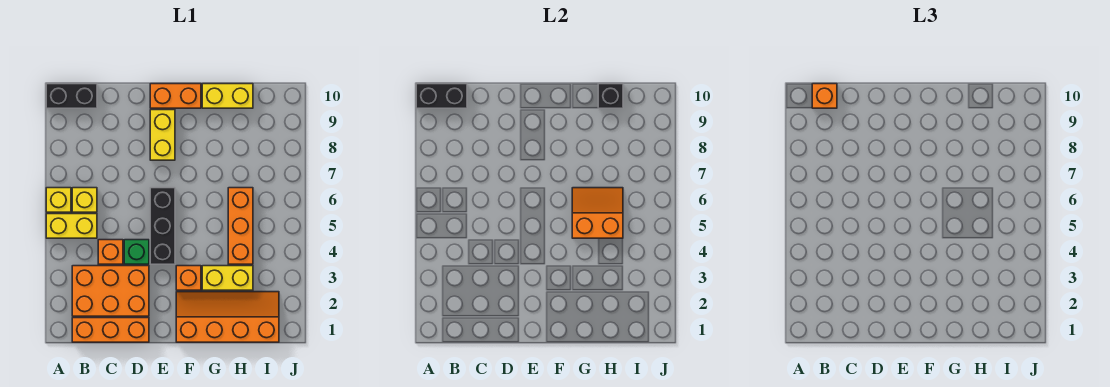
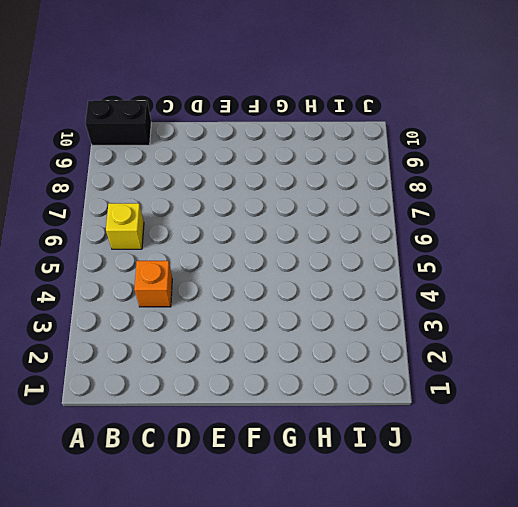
none -> yellow 1x2 brick [46,214,97,238]
none -> yellow 1x1 brick [46,188,71,212]
none -> orange 1x3 brick [72,318,149,342]

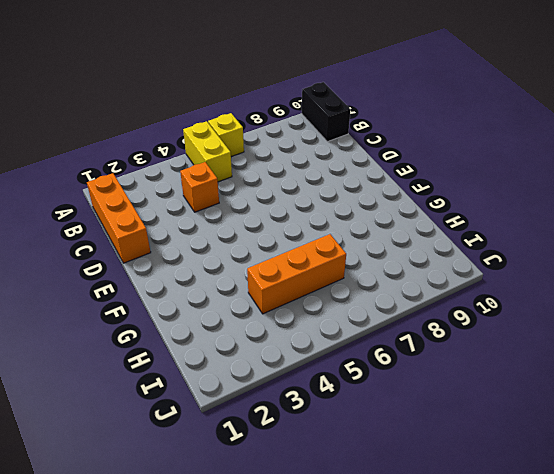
none -> orange 2x3 brick [72,266,149,316]
none -> yellow 1x1 brick [72,188,97,212]
none -> green 1x1 brick [124,240,149,264]

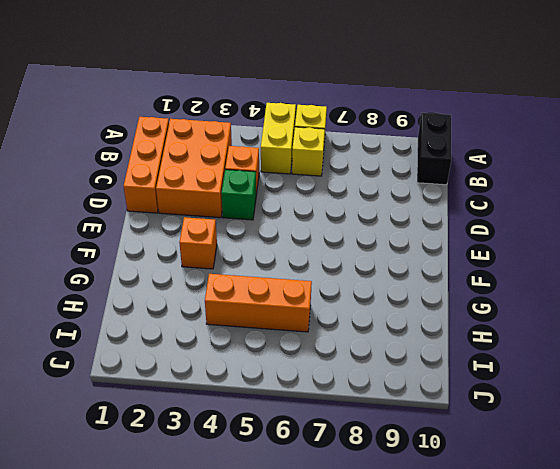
none -> black 1x3 brick [150,188,175,264]
none -> yellow 1x2 brick [150,110,175,160]
none -> orange 1x2 brick [150,84,201,108]

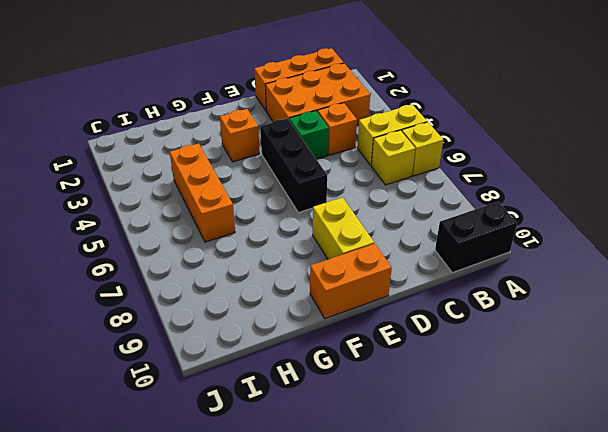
none -> orange 2x4 slope [176,292,279,342]
none -> yellow 1x2 brick [202,266,253,290]
none -> yellow 1x2 brick [202,84,253,108]

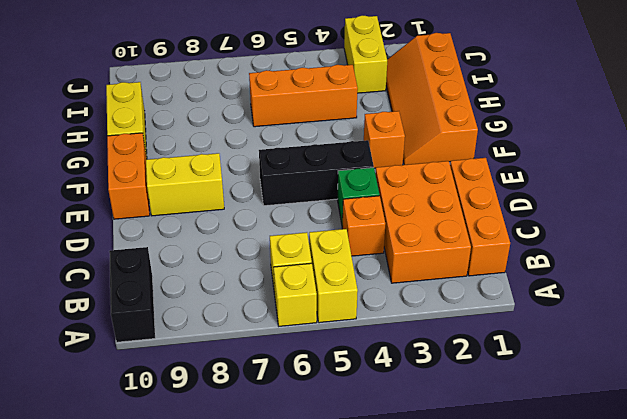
yellow 1x2 brick [344,16,387,93] -> yellow 1x2 brick moved to [202,266,253,290]
none -> black 1x2 brick [416,84,467,108]
none -> orange 2x2 slope [572,188,623,238]
none -> black 1x1 brick [598,84,623,108]

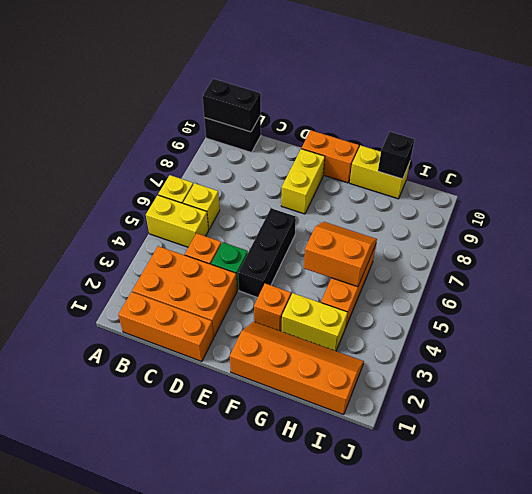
none -> orange 1x1 brick [812,84,837,108]

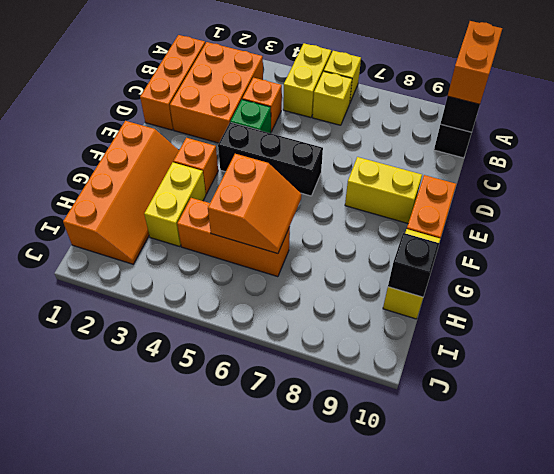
orange 1x2 brick [448,21,502,104] -> orange 1x1 brick [812,84,837,108]

